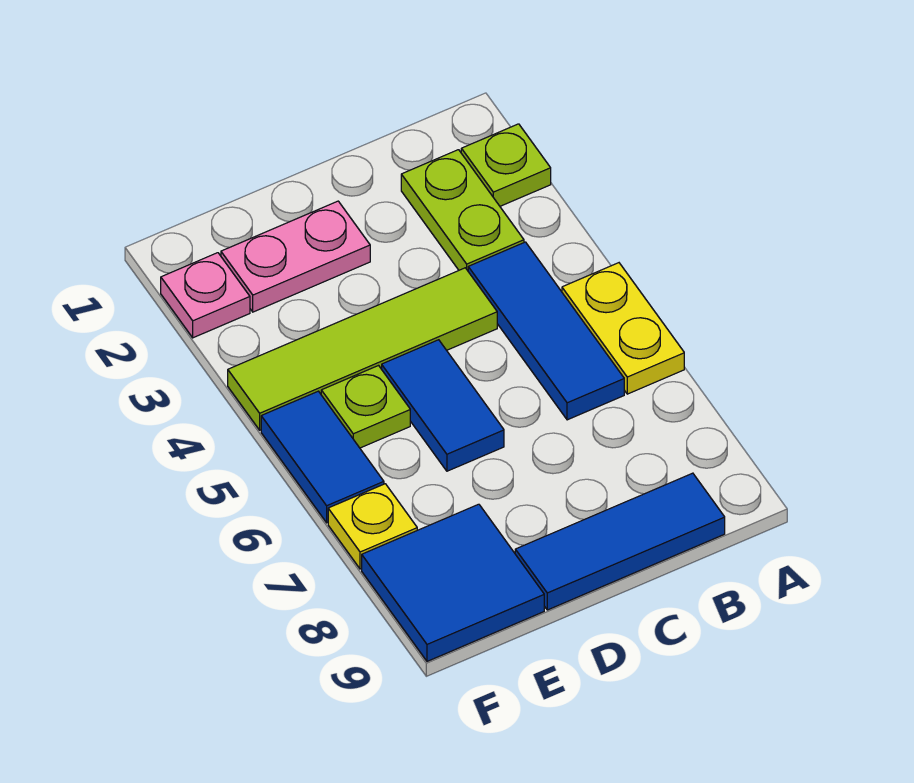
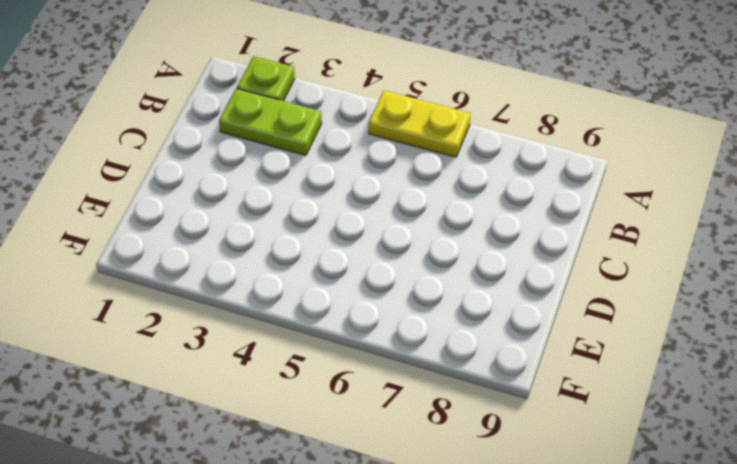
none -> blue 1x3 tile [468,242,624,420]
none -> blue 1x3 tile [515,473,725,610]
none -> lime 1x4 tile [228,268,497,430]

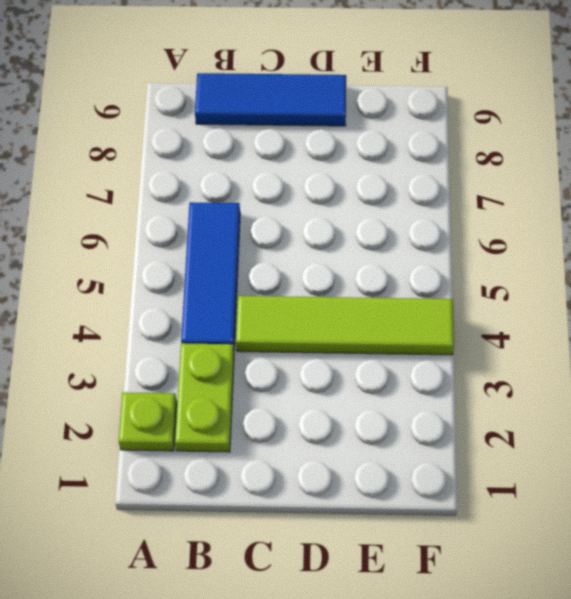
none -> yellow 1x2 plate [562,263,684,394]
none -> pink 1x2 plate [221,201,370,312]
none -> blue 1x2 tile [382,340,504,471]

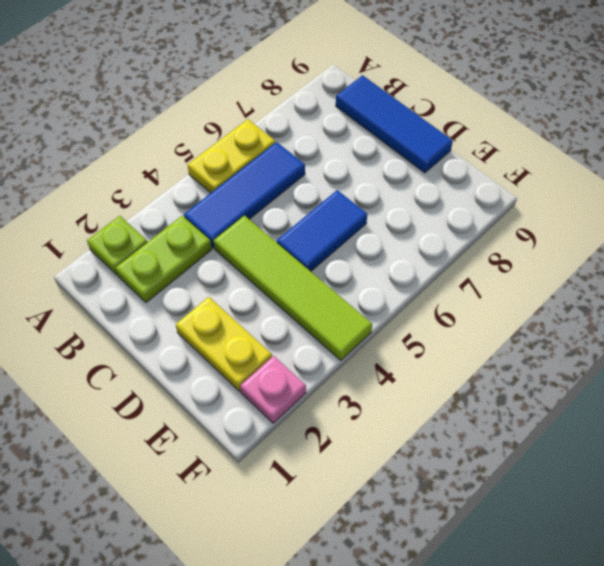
yellow 1x2 plate [176,297,272,391] -> pink 1x2 plate [221,201,370,312]
none -> lime 1x1 plate [321,366,410,448]
none -> blue 2x2 tile [362,504,544,661]
none -> blue 1x2 tile [261,391,384,523]

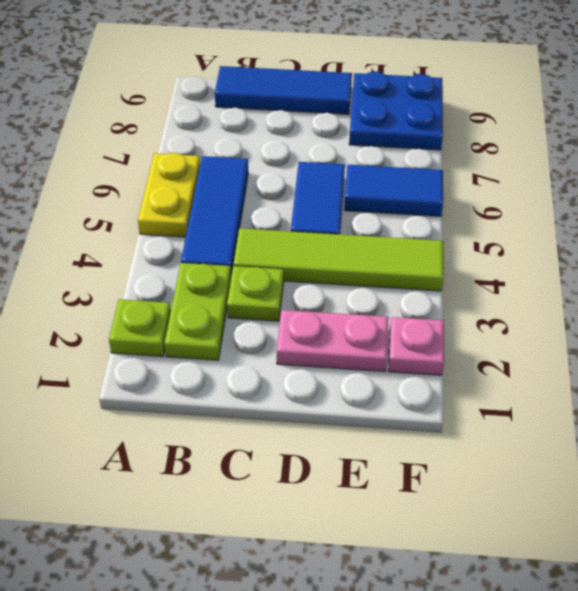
lime 1x1 plate [227,266,284,321] -> lime 1x1 plate moved to [321,366,410,448]
blue 1x2 tile [344,165,443,216] -> blue 1x2 tile turned to [261,391,384,523]
blue 2x2 plate [349,72,443,150] -> blue 2x2 tile [362,504,544,661]
none -> yellow 1x1 plate [328,484,417,569]

